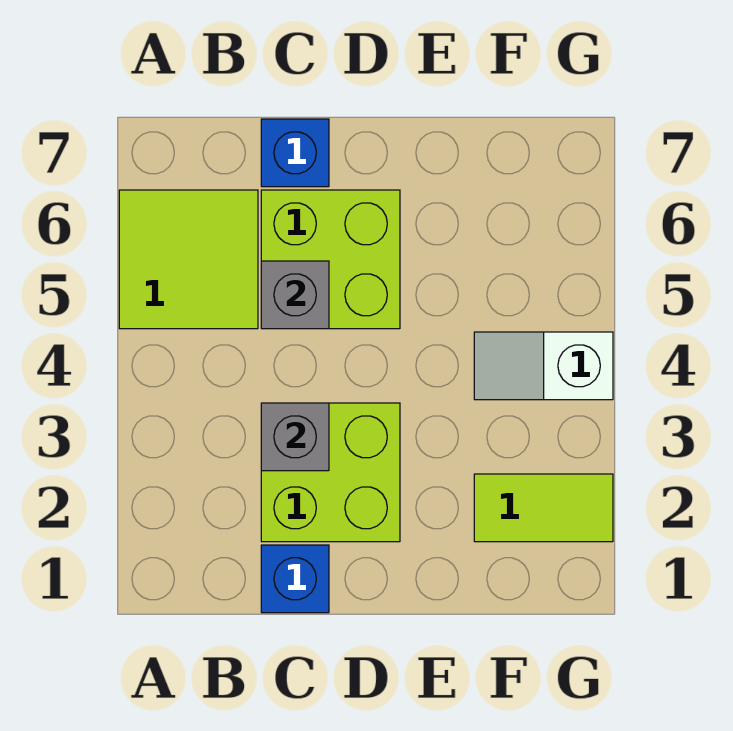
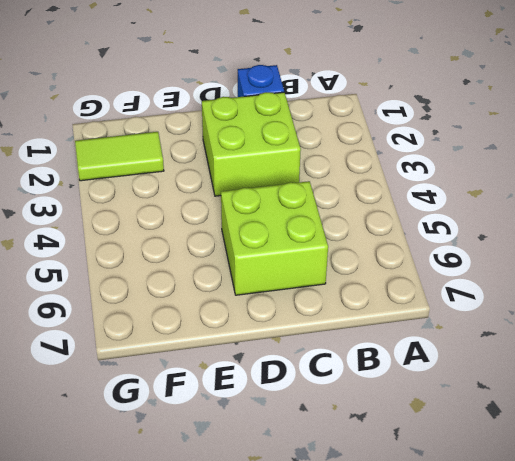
none -> lime 2x2 tile [119,190,258,329]
none -> blue 1x1 brick [261,119,329,187]

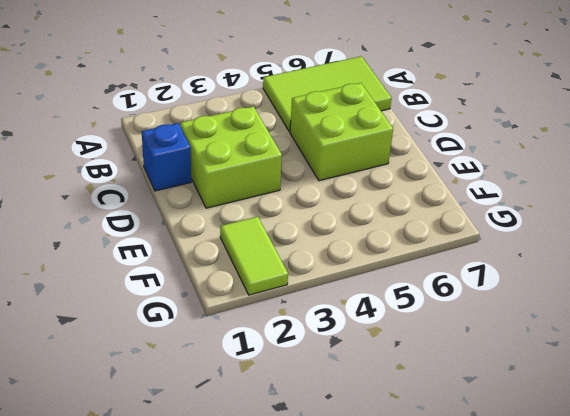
lime 2x3 tile [263,56,392,132] -> lime 2x2 tile [119,190,258,329]
none -> blue 1x1 brick [261,119,329,187]
none -> white 1x2 slope [474,332,613,400]

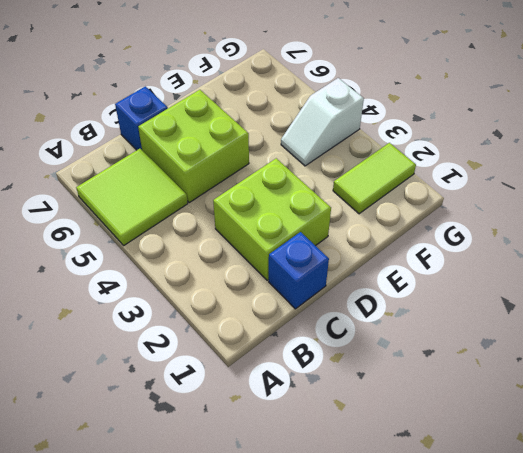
none -> grey 1x1 brick [261,403,329,471]
none -> grey 1x1 brick [261,261,329,329]

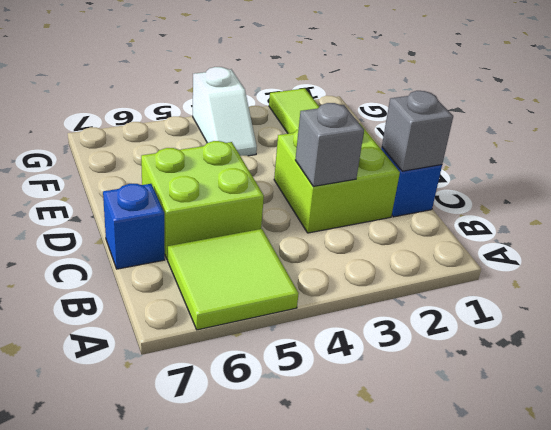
grey 1x1 brick [382,91,453,171] -> grey 1x1 brick moved to [261,261,329,329]

